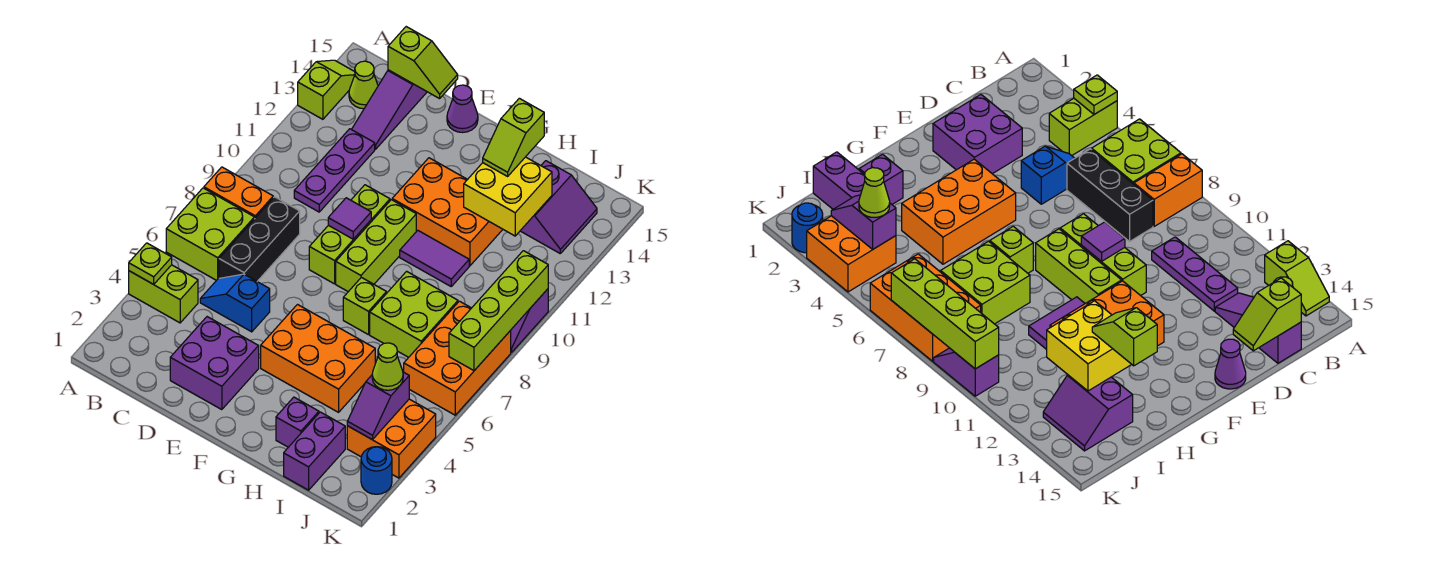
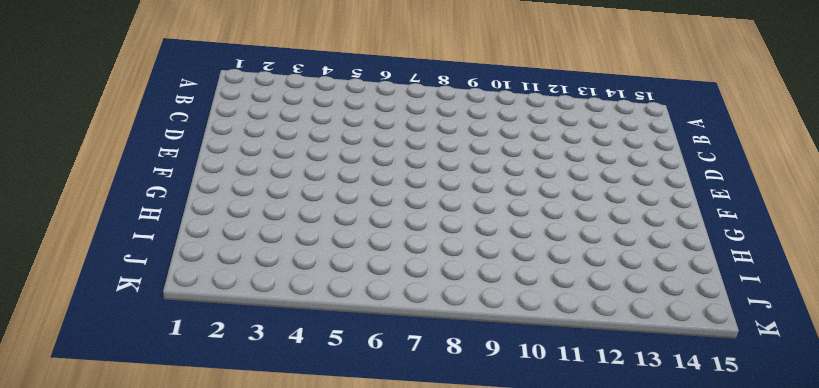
none -> lime 1x2 brick [129,265,198,323]
none -> lime 2x2 brick [166,188,254,280]
none -> orange 1x2 brick [204,167,273,219]
none -> lime 1x2 slope [298,60,355,119]

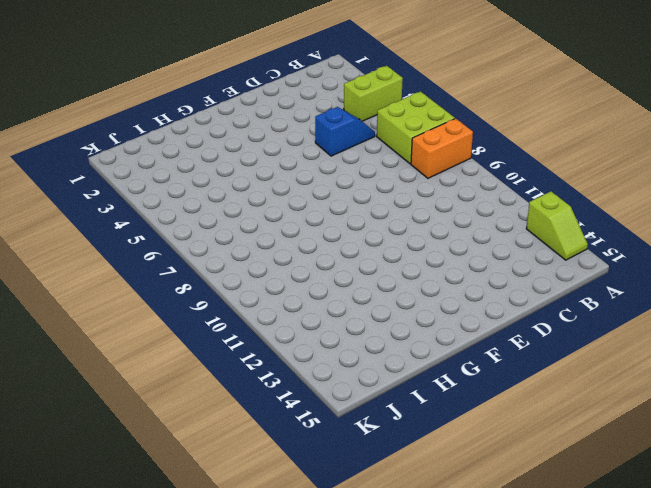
none -> lime 1x1 cone [349,61,378,109]
none -> black 1x3 brick [219,197,300,281]
none -> purple 1x3 plate [294,129,375,212]
none -> purple 1x3 slope [352,70,427,149]

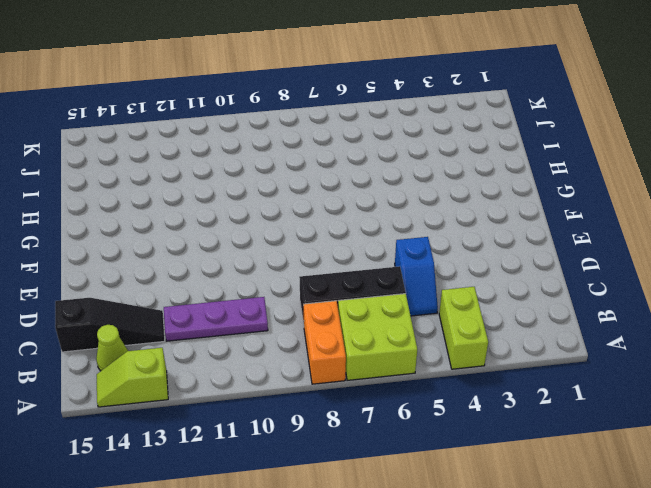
black 1x3 slope [55,298,165,352] -> purple 1x3 slope [352,70,427,149]
none -> purple 2x2 brick [170,317,259,410]
none -> lime 1x3 brick [309,185,390,284]
none -> purple 1x1 cone [447,85,478,133]
none -> orange 2x3 brick [261,305,375,412]

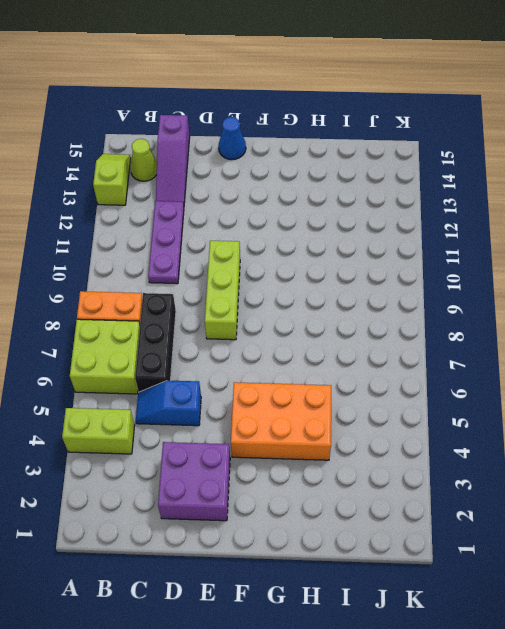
blue 1x1 cone [219,117,246,160] -> purple 1x1 cone [447,85,478,133]
none -> lime 1x3 brick [336,200,416,292]
none -> orange 2x3 brick [392,158,503,266]
none -> lime 1x1 brick [343,277,386,335]
none -> purple 1x2 tile [400,230,469,286]

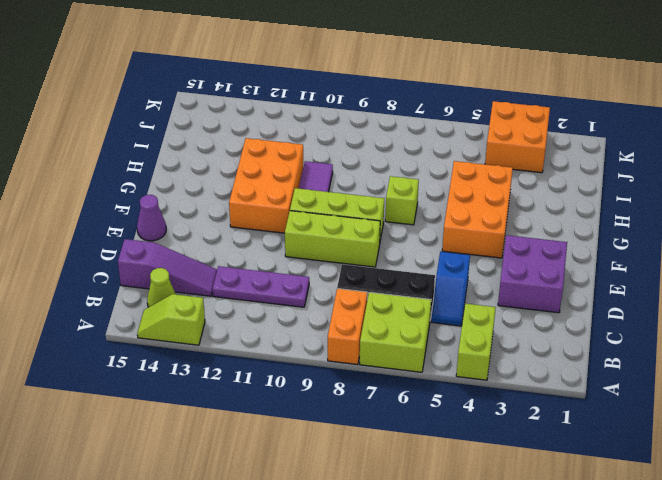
none -> purple 1x1 brick [276,397,319,447]
none -> lime 2x2 brick [370,271,458,357]
none -> purple 1x2 brick [284,412,345,490]
none -> purple 2x2 slope [520,161,597,253]

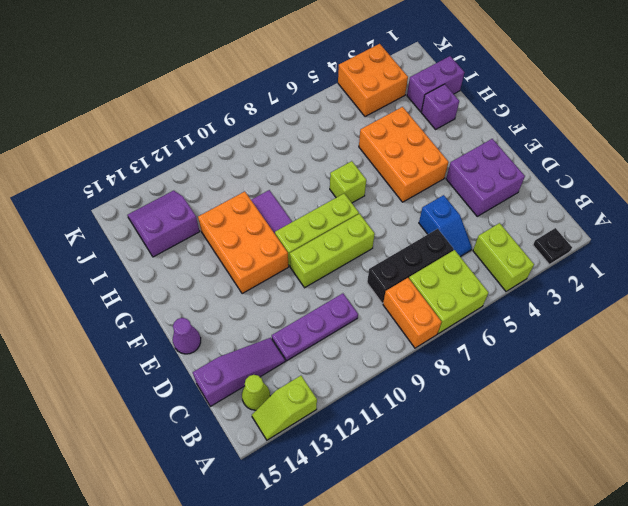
black 1x1 plate [533,228,572,265] -> none
none -> lime 2x2 brick [370,271,458,357]
none -> orange 2x3 brick [404,301,511,415]
none -> blue 1x1 round brick [361,447,392,494]
none -> purple 1x2 slope [510,289,548,352]

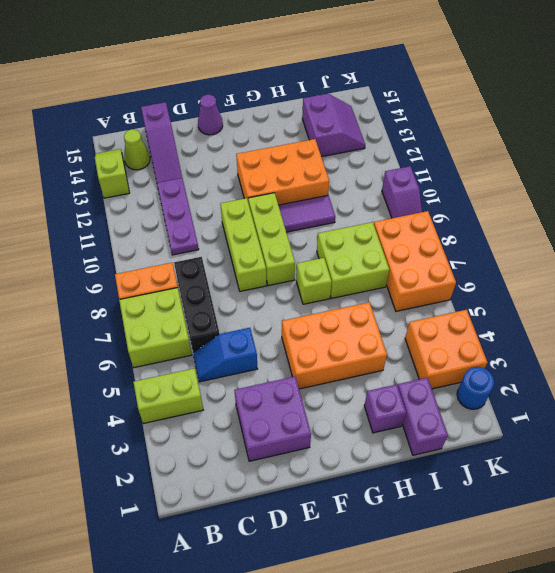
none -> lime 1x1 plate [129,243,172,284]
none -> lime 1x2 slope [388,27,458,99]
none -> purple 1x1 tile [328,198,371,239]
none -> yellow 2x2 brick [464,157,552,236]

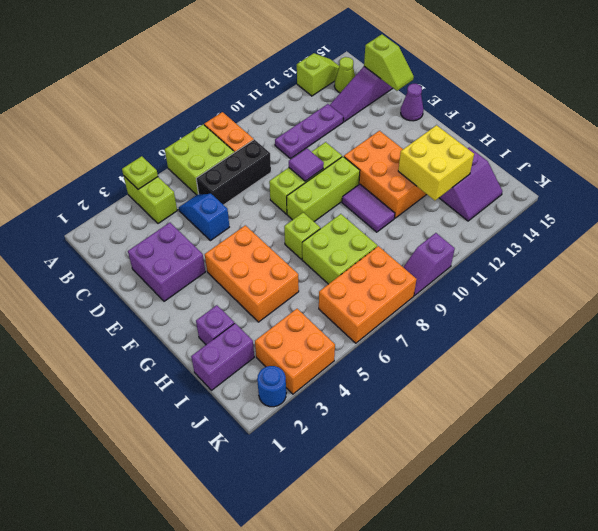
none -> purple 1x2 slope [347,372,409,440]
none -> lime 1x4 brick [449,251,548,371]
none -> lime 1x2 slope [483,98,544,176]
none -> lime 1x1 cone [372,343,403,390]

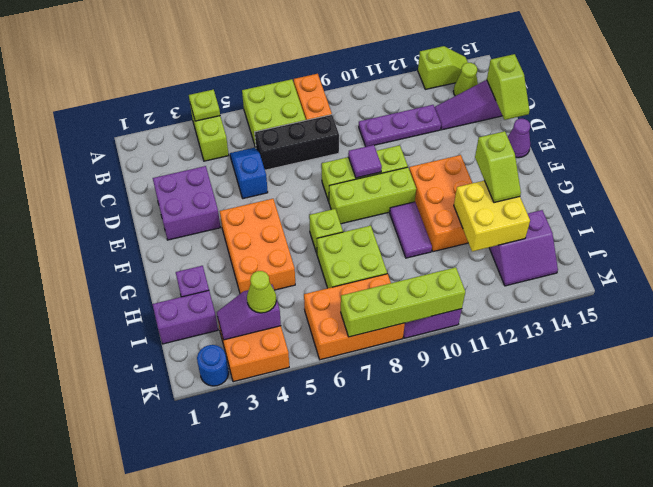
lime 1x2 slope [475,131,521,203] -> lime 1x2 slope turned to [483,98,544,176]

